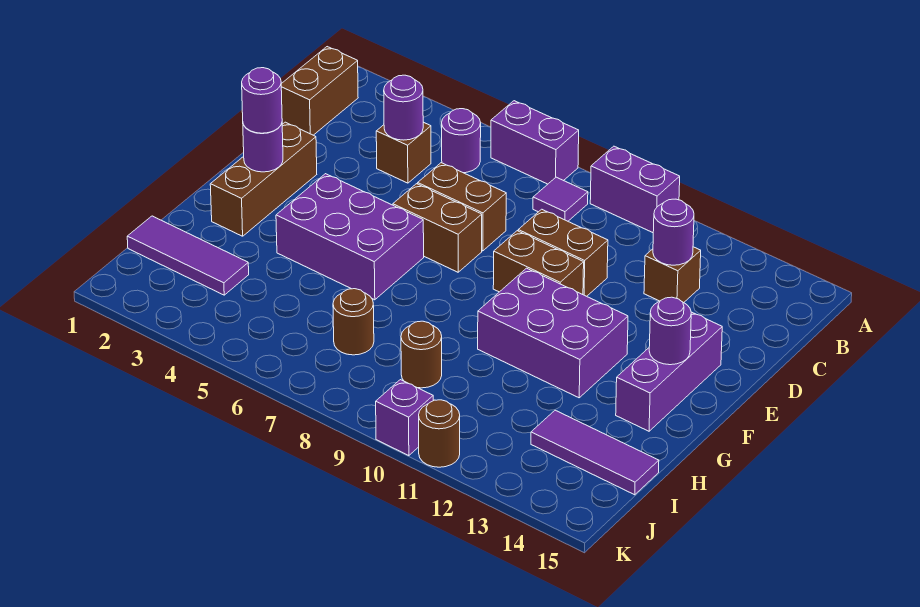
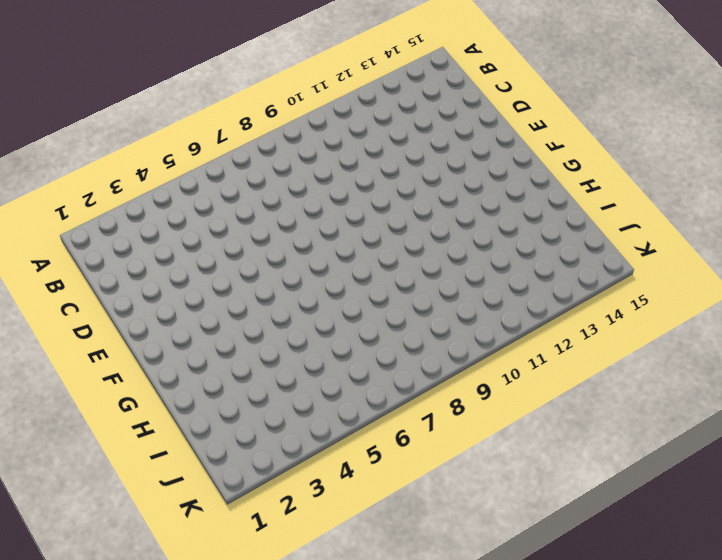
none -> purple 1x2 brick [491,101,579,184]
none -> purple 1x2 brick [590,146,680,233]
none -> brown 1x2 brick [281,47,358,135]

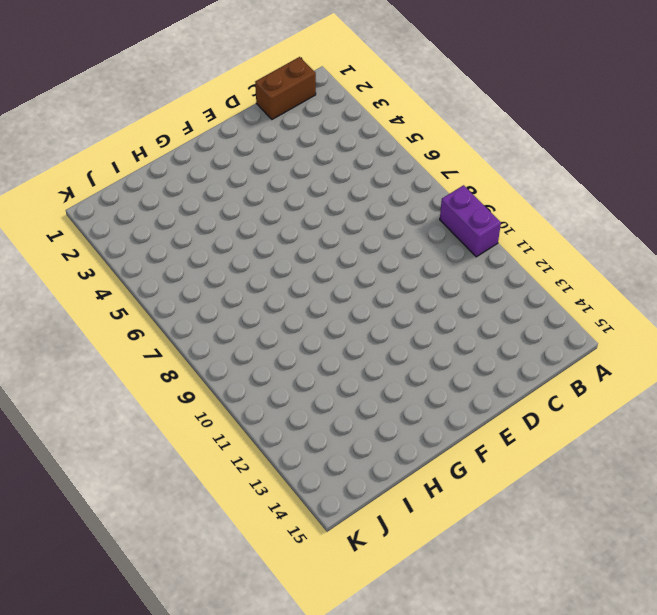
none -> purple 1x2 brick [491,101,579,184]
none -> purple 1x1 round brick [442,109,481,173]
none -> purple 1x1 tile [533,177,588,221]

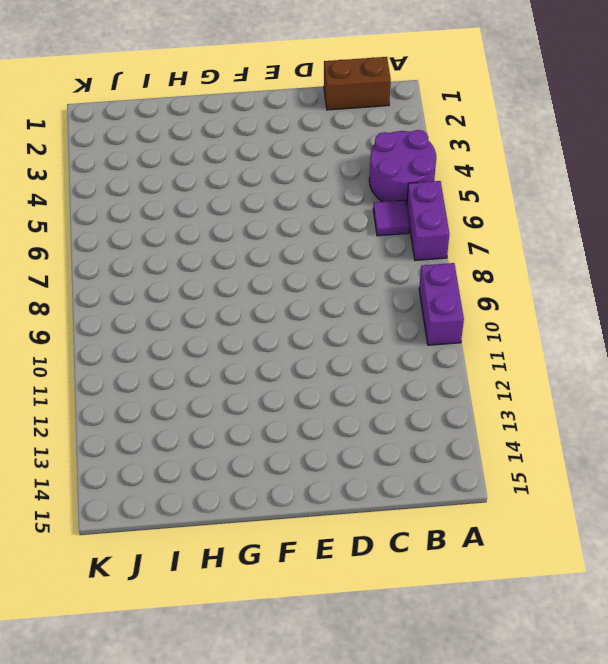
purple 2x2 round brick [369,130,436,206] -> purple 1x1 round brick [442,109,481,173]
purple 1x1 tile [373,200,409,236] -> purple 1x1 tile moved to [533,177,588,221]
none -> brown 1x1 brick [376,122,431,183]
none -> brown 1x1 brick [644,247,701,303]
none -> brown 1x2 brick [418,163,506,251]

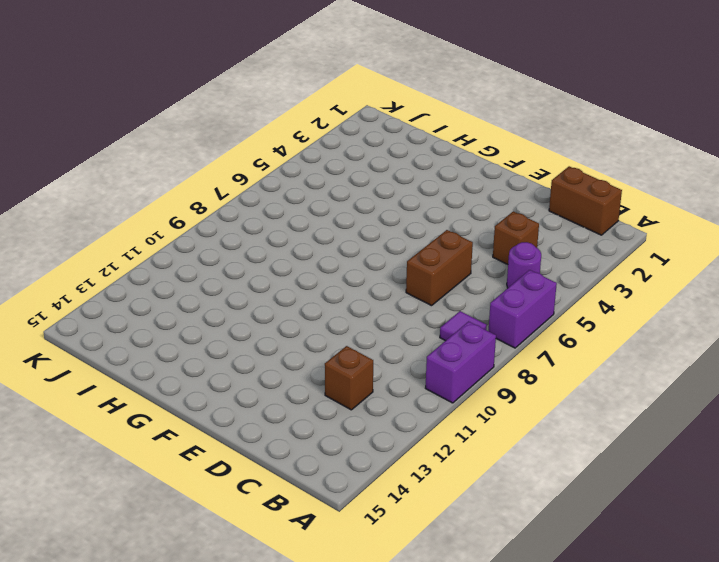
none -> brown 1x2 brick [518,209,608,296]
none -> brown 1x3 brick [210,122,317,236]
none -> brown 1x2 brick [393,184,482,272]

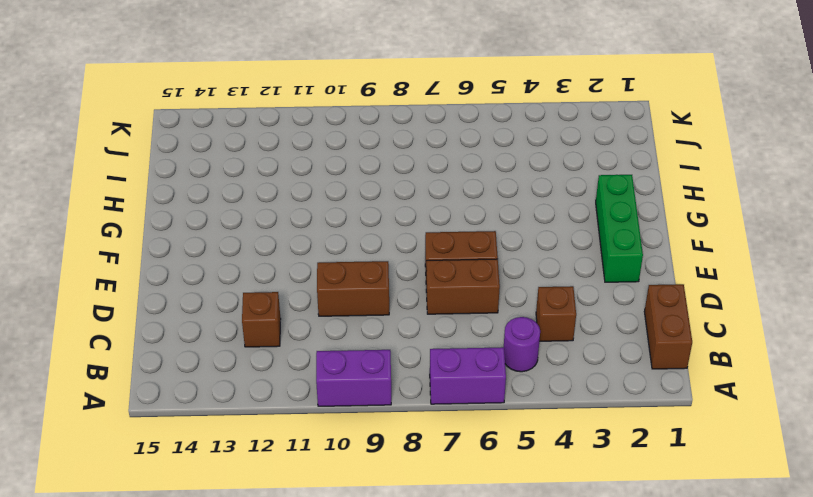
green 1x3 brick [596,175,643,282] -> brown 1x3 brick [210,122,317,236]
none -> purple 1x1 tile [533,177,588,221]
none -> brown 1x2 brick [493,231,584,295]
none -> purple 1x3 brick [616,312,722,431]

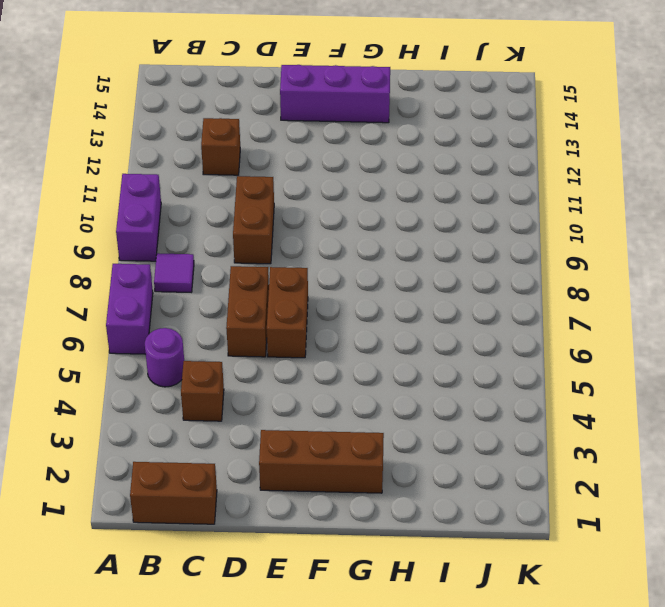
none -> brown 1x2 brick [493,231,584,295]
none -> purple 2x3 brick [276,174,424,300]
none -> purple 2x3 brick [478,268,628,398]

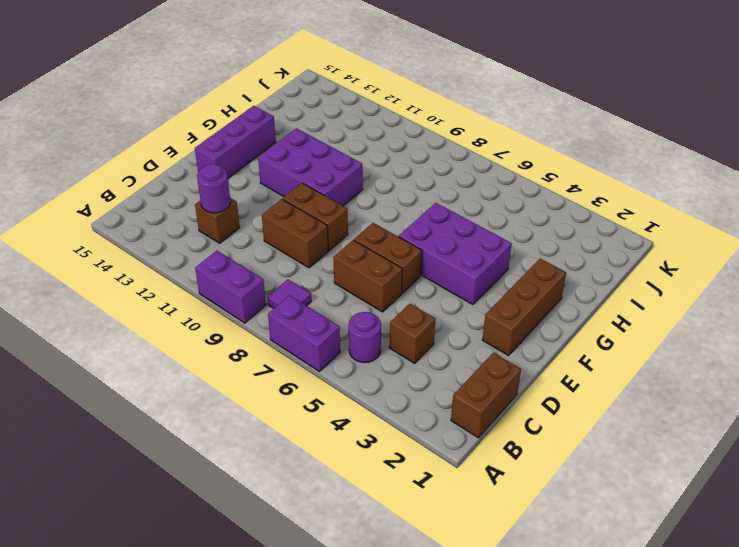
none -> purple 1x3 tile [127,216,249,295]
none -> brown 1x1 round brick [333,289,374,355]
none -> brown 1x1 round brick [401,321,442,388]

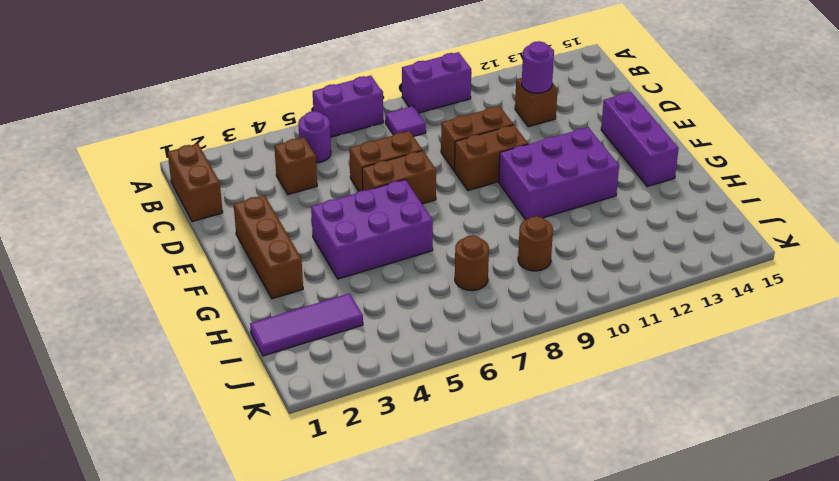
none -> purple 1x3 tile [531,410,659,495]
none -> purple 1x1 brick [376,380,433,456]
none -> brown 1x1 round brick [419,400,460,467]

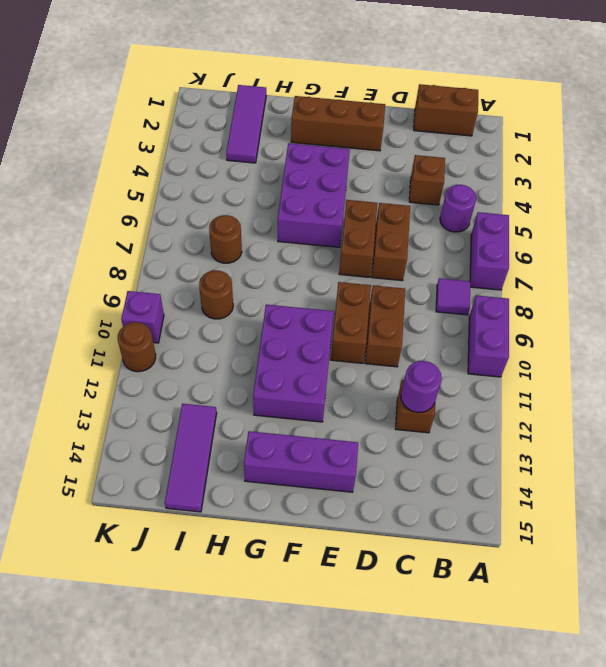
none -> purple 1x1 round brick [384,75,423,140]
none -> purple 1x1 round brick [243,124,283,172]
none -> purple 1x1 round brick [649,297,691,365]

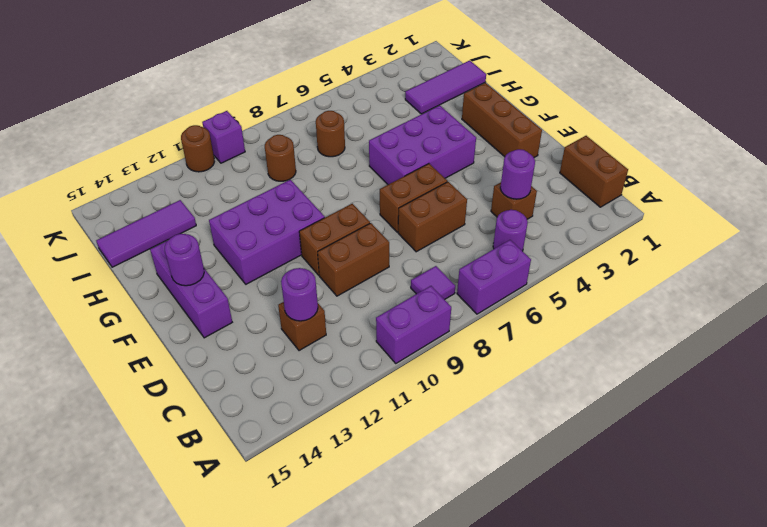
none -> purple 1x1 round brick [243,124,283,172]
none -> purple 1x1 round brick [242,68,282,133]

